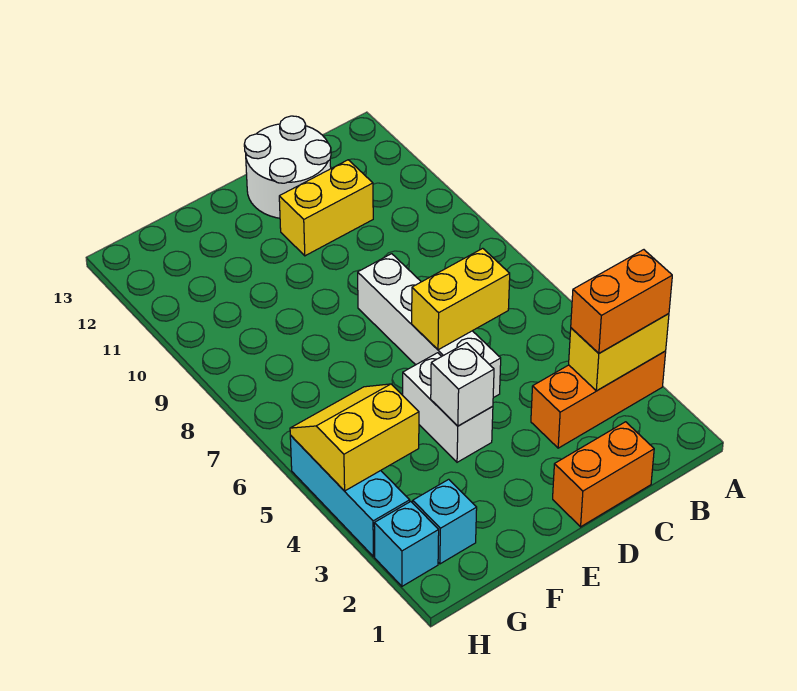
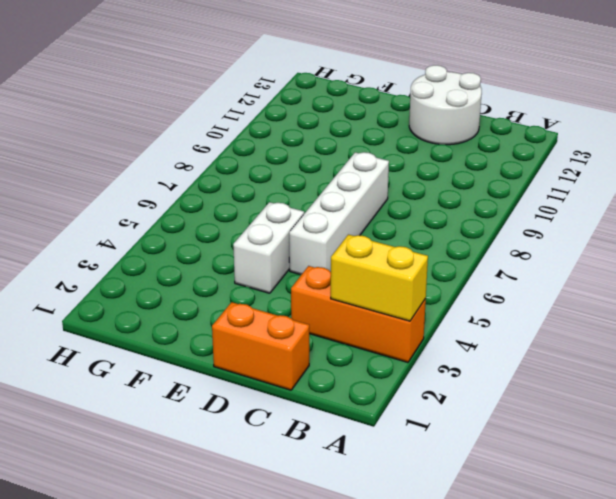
none -> yellow 1x2 brick [279,160,373,256]
none -> cyan 1x1 brick [413,479,477,564]
none -> cyan 1x1 brick [374,502,439,586]

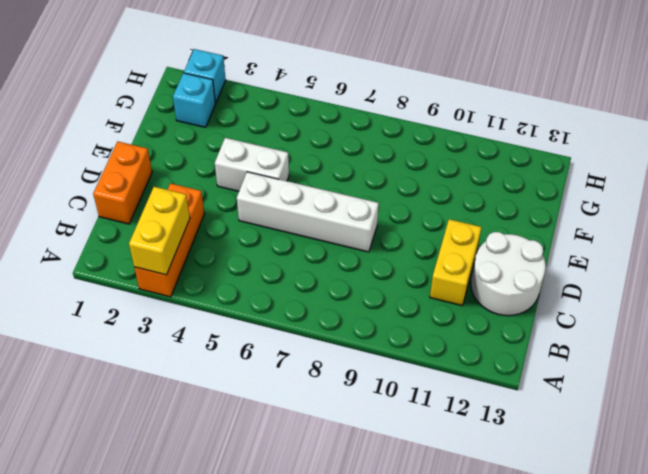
none -> cyan 1x3 brick [290,435,410,557]
none -> yellow 1x2 brick [412,248,510,350]
none -> white 1x1 brick [431,343,494,426]

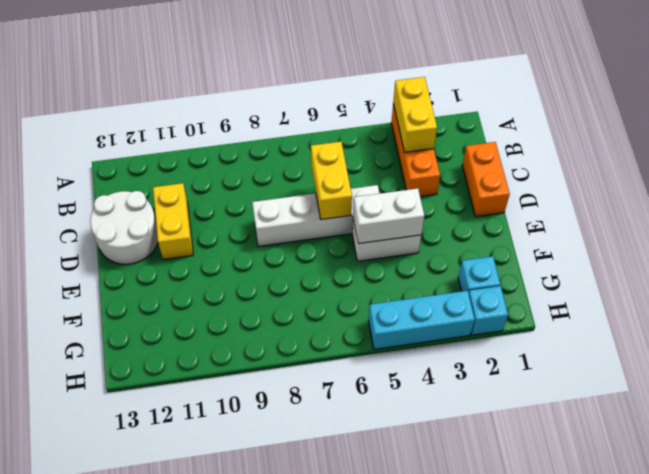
white 1x2 brick [353,188,424,244] -> white 1x1 brick [431,343,494,426]
none -> yellow 2x2 slope [290,384,419,491]
none -> orange 1x2 brick [571,250,672,353]

